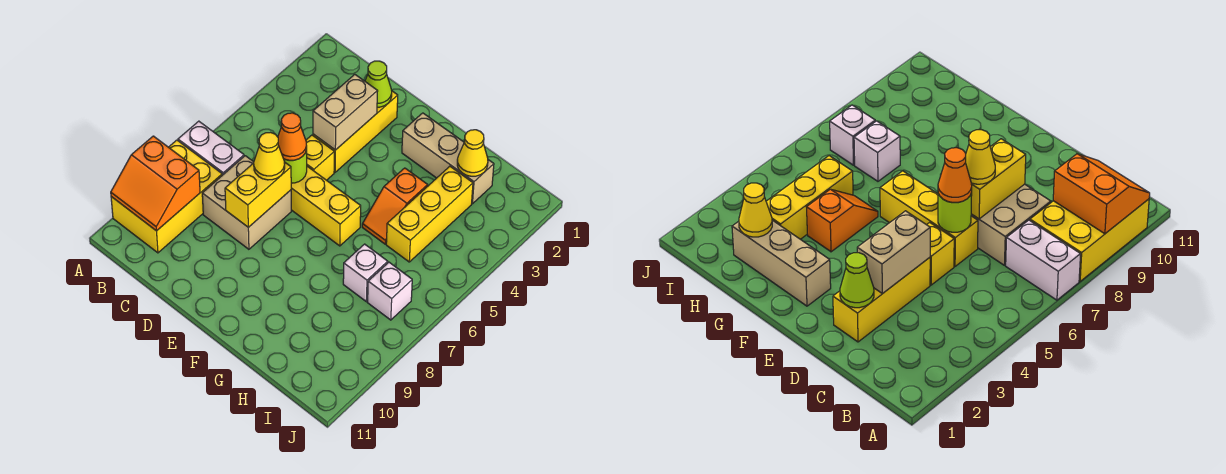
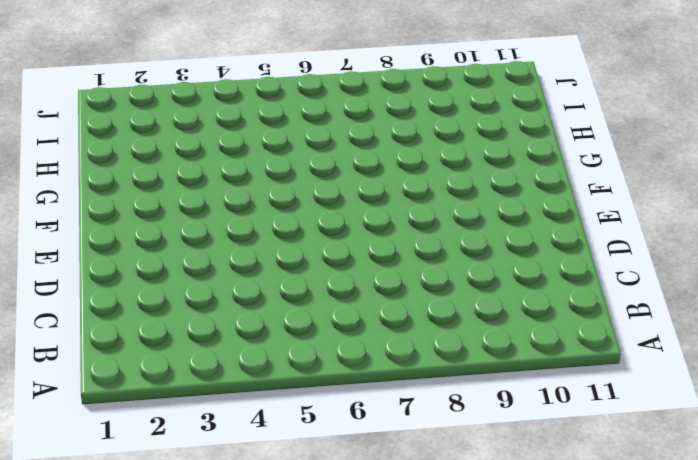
none -> white 1x2 brick [178,121,244,175]
none -> yellow 2x3 brick [111,140,222,253]
none -> tan 2x2 brick [202,156,291,249]

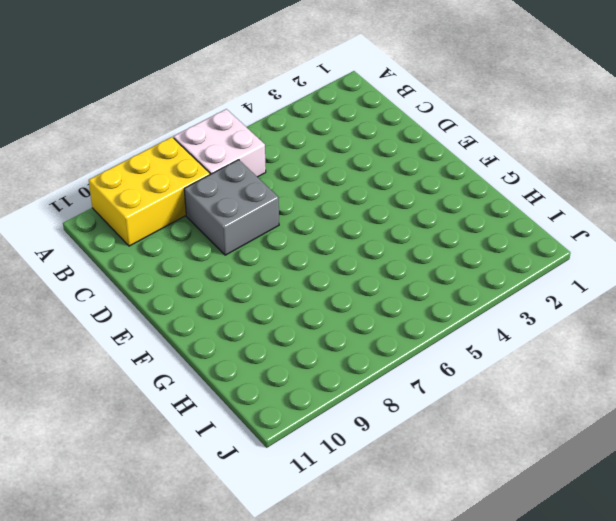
white 2x2 brick [173,109,266,177] -> white 1x2 brick [178,121,244,175]
grey 2x2 brick [184,160,279,255] -> tan 2x2 brick [202,156,291,249]
none -> yellow 1x3 brick [313,91,398,172]
none -> yellow 1x1 brick [306,135,334,180]
none -> yellow 1x3 brick [291,166,361,246]

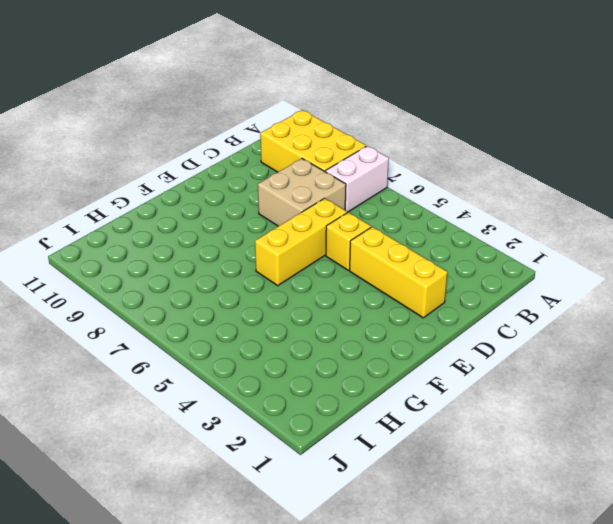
none -> tan 1x3 brick [402,113,494,204]
none -> orange 1x2 slope [362,168,428,244]
none -> yellow 1x3 brick [386,166,473,262]

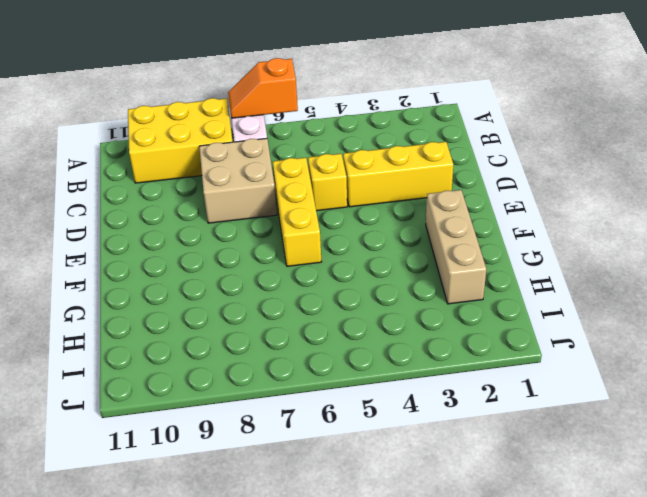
orange 1x2 slope [228,58,298,118] -> orange 1x2 slope moved to [362,168,428,244]
none -> yellow 1x3 brick [386,166,473,262]
none -> white 1x1 brick [343,244,388,302]
none -> white 1x1 brick [368,262,412,320]

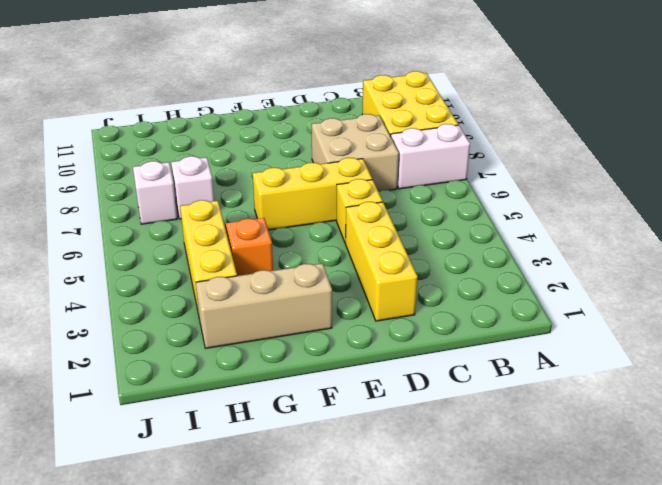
none -> orange 2x2 slope [111,136,200,231]
none -> lime 1x1 cone [365,61,392,107]
none -> tan 1x2 brick [313,75,378,150]

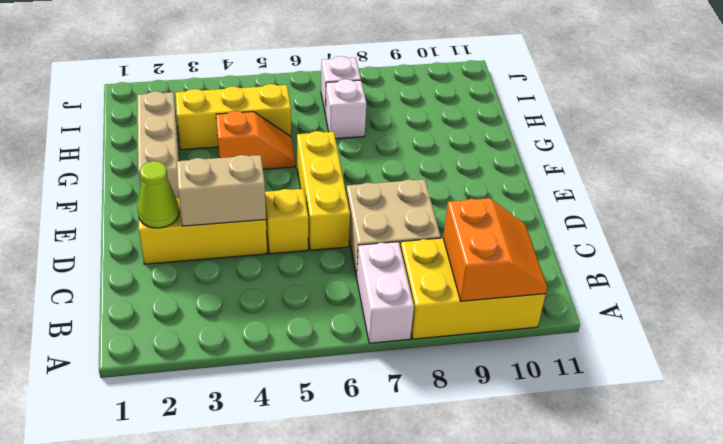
none -> lime 1x1 round brick [284,150,307,183]
none -> yellow 1x2 brick [225,162,291,227]
none -> yellow 1x1 cone [457,130,488,176]

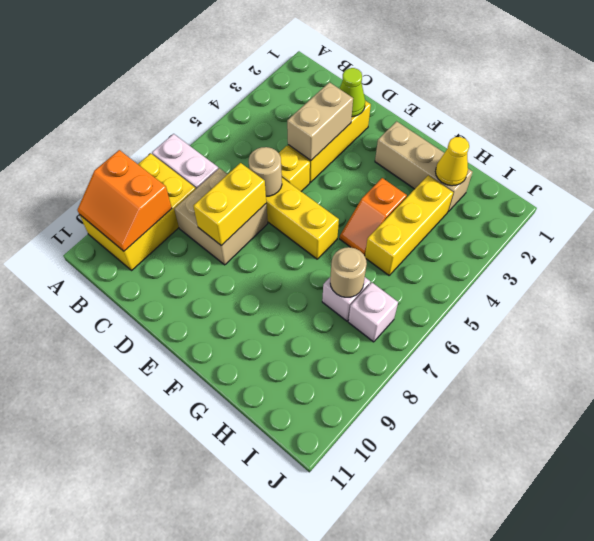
tan 1x1 round brick [249,147,282,196] -> lime 1x1 round brick [284,150,307,183]
tan 1x1 round brick [330,247,367,297] -> none
none -> orange 1x1 cone [278,113,307,160]
none -> yellow 1x1 cone [254,132,285,180]

